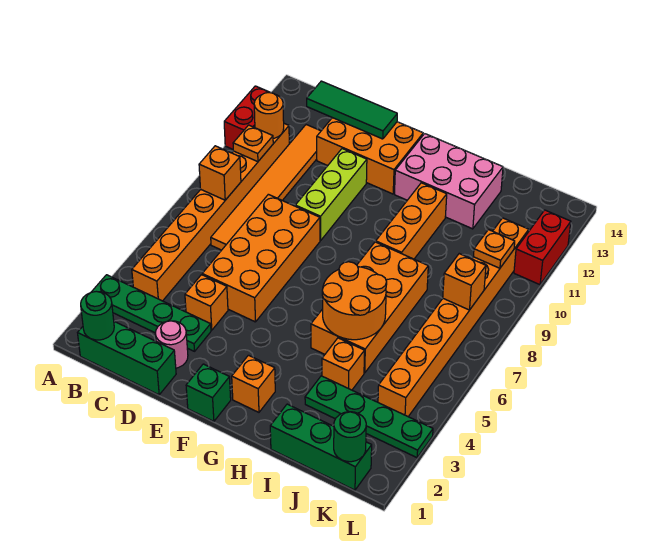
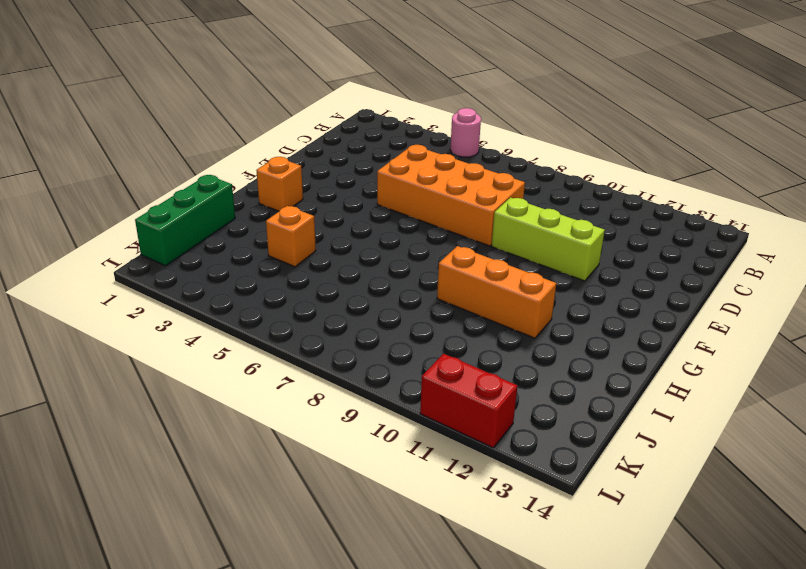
pink 1x1 round brick [450,108,481,157] -> pink 1x1 round brick moved to [155,321,188,368]
none -> green 1x4 plate [92,275,211,351]
none -> red 1x2 brick [224,86,270,149]
none -> green 1x3 brick [78,321,176,395]

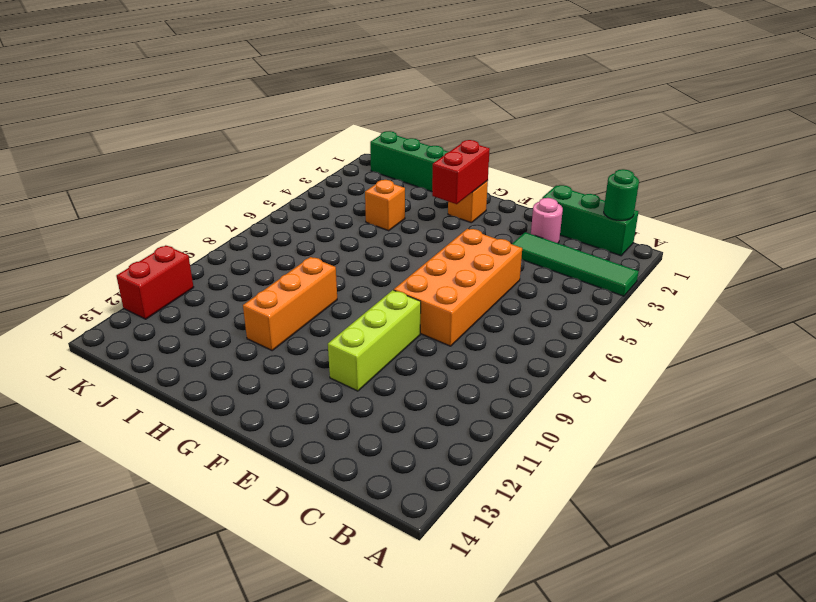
green 1x4 tile [512,232,639,296] -> green 1x4 plate [92,275,211,351]
red 1x2 brick [432,140,490,204] -> red 1x2 brick moved to [224,86,270,149]
none -> orange 1x8 brick [132,124,289,301]
none -> orange 1x6 tile [211,125,321,250]
none -> orange 1x1 brick [185,275,228,330]

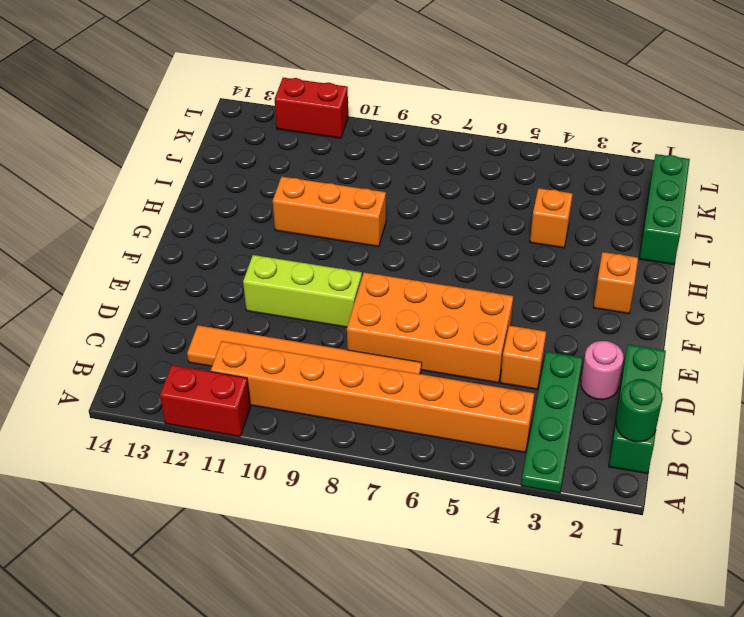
none -> orange 2x3 brick [317,118,423,194]
none -> green 1x1 brick [186,364,231,421]
none -> pink 2x3 brick [395,134,503,229]

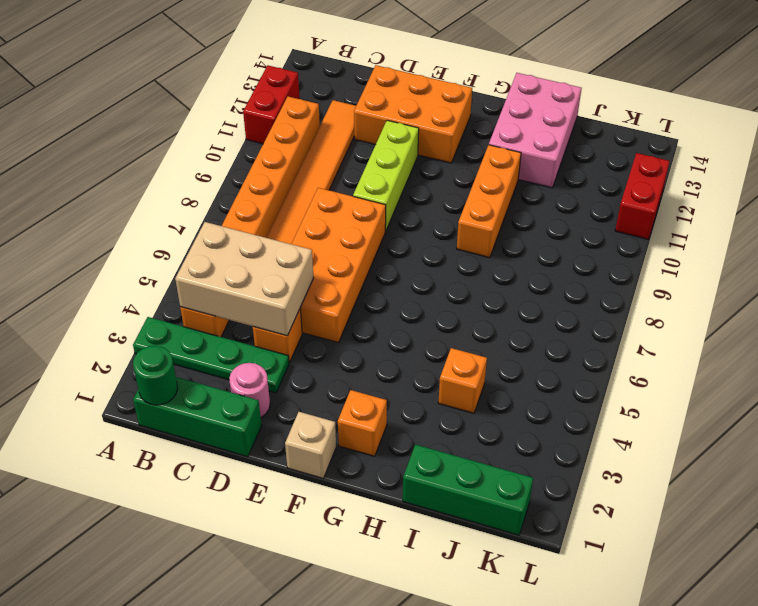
tan 2x3 brick [175,222,313,336] -> none
tan 1x1 brick [285,412,336,478] -> green 1x1 brick [186,364,231,421]
pink 2x3 brick [489,73,582,188] -> pink 2x3 brick turned to [395,134,503,229]
none -> orange 2x4 brick [311,242,428,373]
none -> green 1x4 plate [305,376,433,458]
none -> orange 1x8 brick [378,218,529,417]

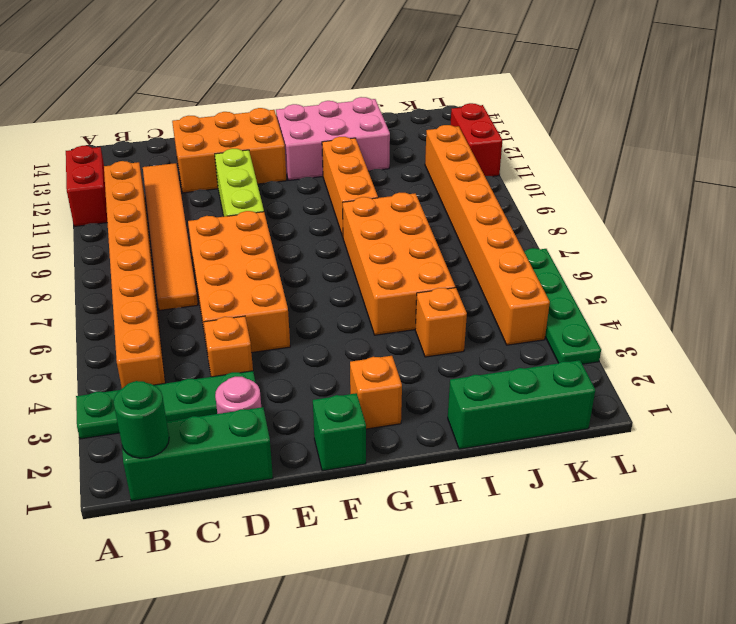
green 1x4 plate [524,248,601,364] -> green 1x4 plate turned to [305,376,433,458]
none -> orange 1x1 brick [199,146,241,200]
none -> orange 1x1 plate [233,125,273,162]
none -> orange 1x1 round brick [254,93,284,138]

